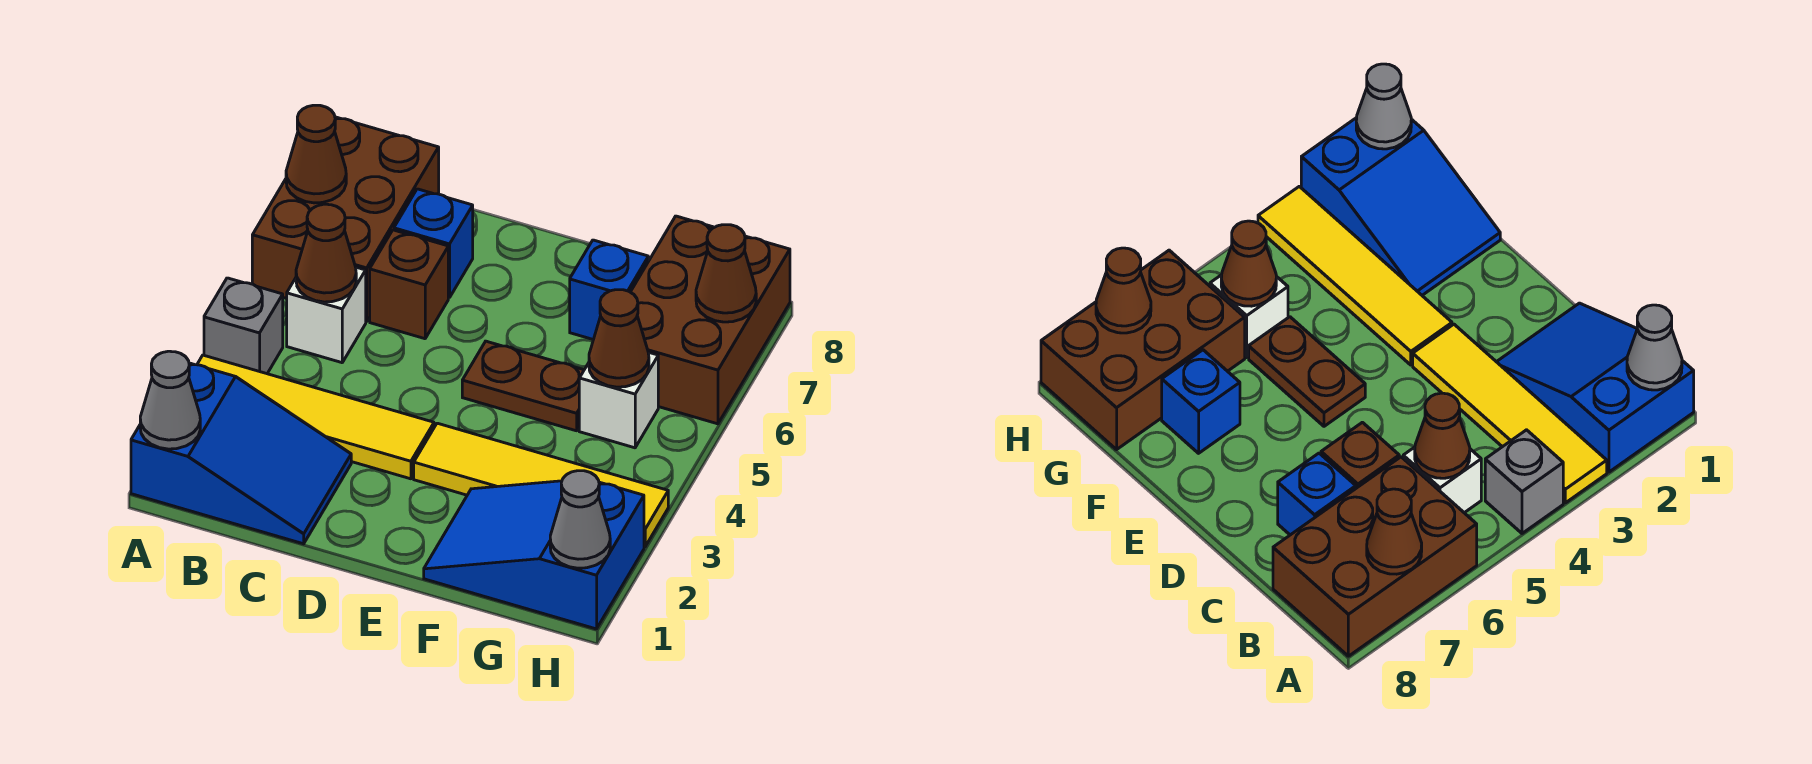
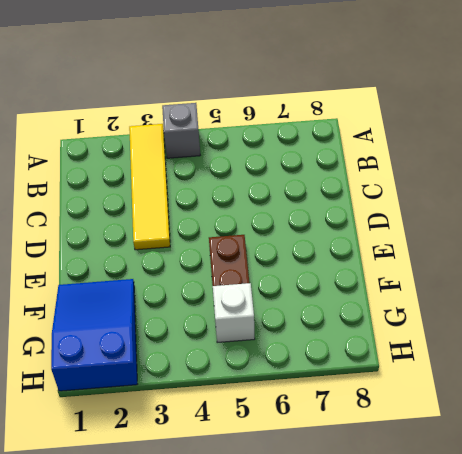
none -> blue 2x3 slope [131,363,351,544]
none -> brown 2x3 brick [252,117,439,322]
none -> white 1x1 brick [287,267,366,363]

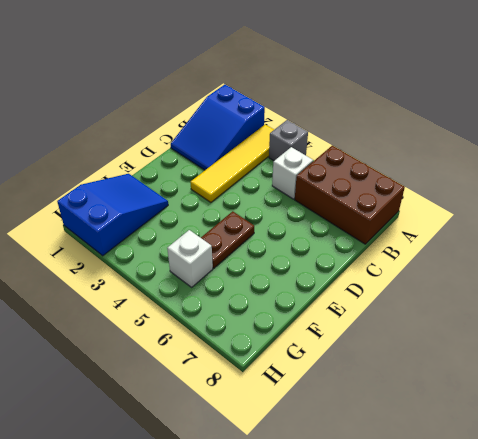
none -> brown 1x1 brick [370,230,448,339]
none -> blue 1x1 brick [394,189,473,298]
none -> yellow 1x4 tile [414,423,668,547]

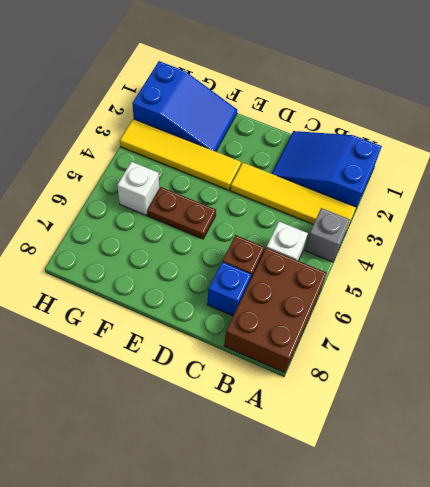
none -> blue 1x1 brick [570,240,648,340]
none -> brown 2x3 brick [631,216,790,424]
none -> grey 1x1 cone [140,351,200,449]

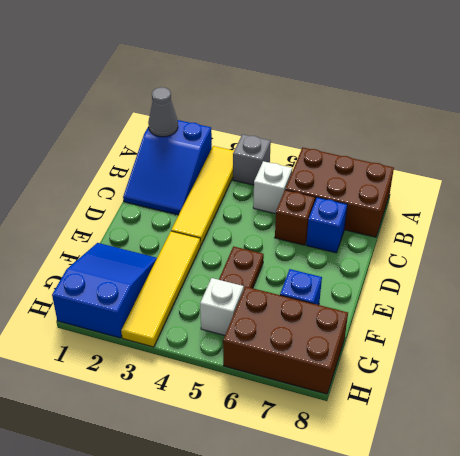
none -> brown 1x1 cone [286,105,346,203]
none -> brown 1x1 cone [296,204,356,302]
none -> brown 1x1 cone [589,290,649,387]

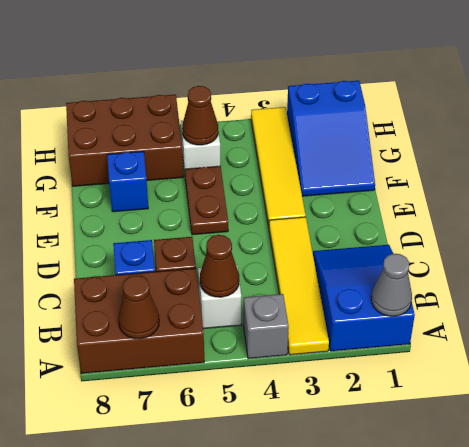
none -> grey 1x1 cone [550,471,610,568]
none -> brown 1x1 cone [696,225,756,322]

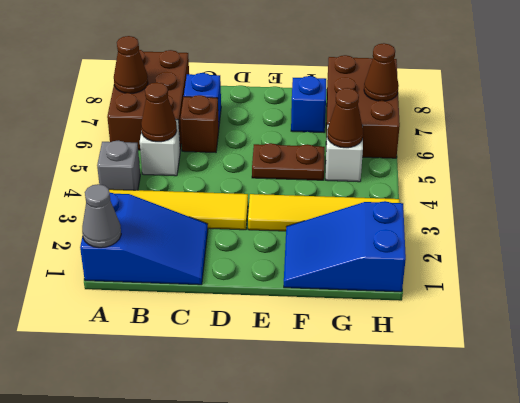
none -> grey 1x1 cone [550,471,610,568]

